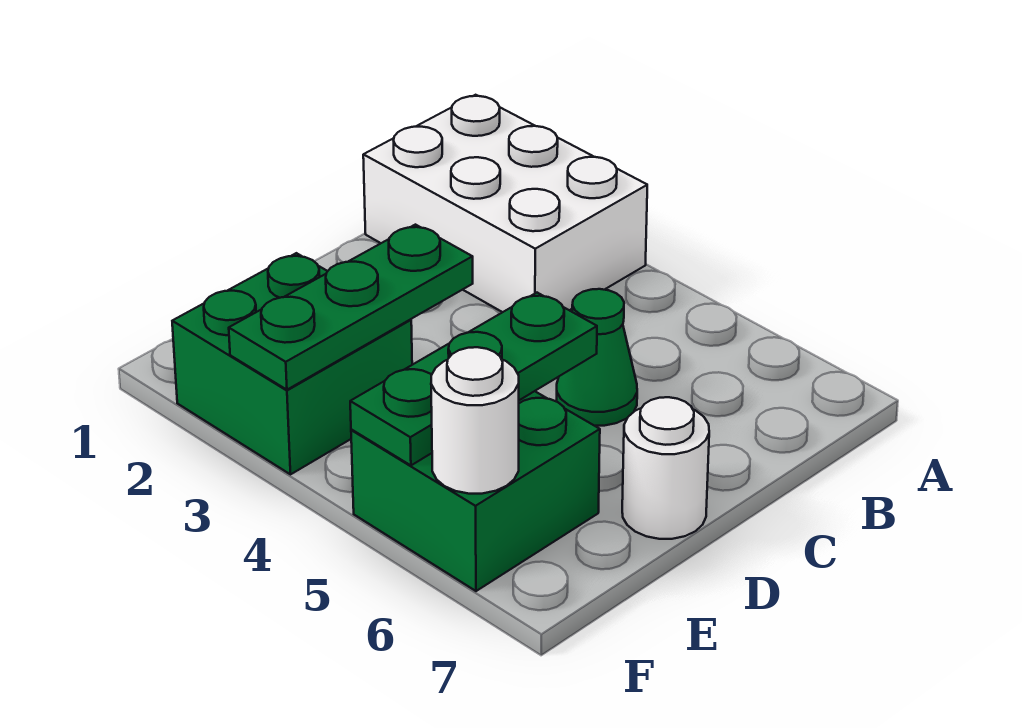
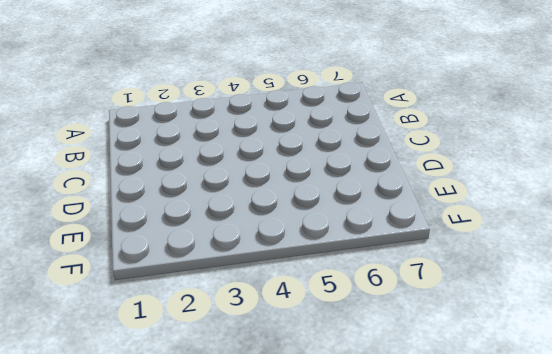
none -> white 2x3 brick [363,95,647,312]
none -> green 1x1 cone [557,289,637,426]

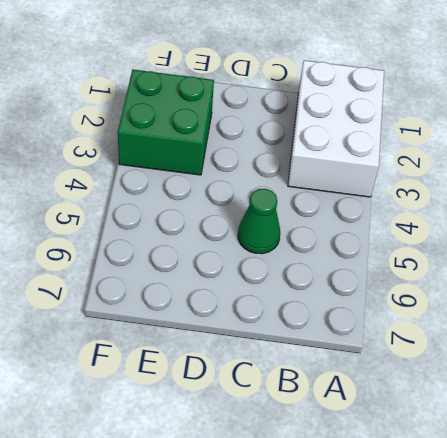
none -> white 1x1 round brick [622,397,709,539]
none -> green 2x2 brick [351,391,600,591]

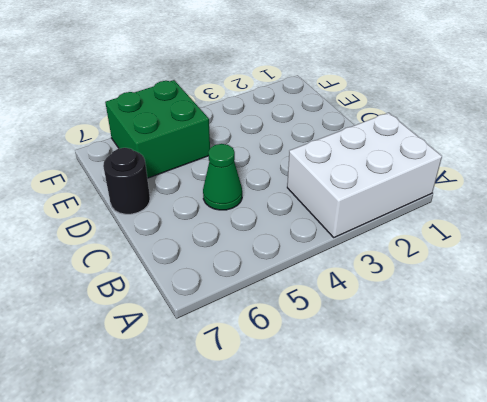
black 1x1 round brick [103,148,150,214] -> white 1x1 round brick [622,397,709,539]
none -> green 2x2 brick [172,253,412,474]
none -> green 1x3 plate [229,225,473,390]

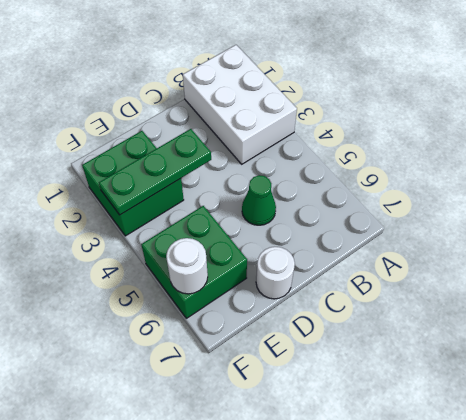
none -> green 1x3 plate [350,293,597,465]

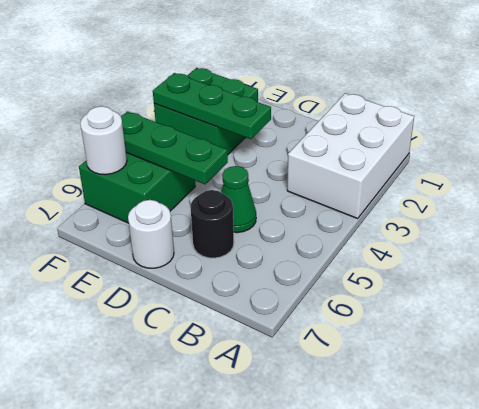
black 1x1 round brick [191,190,234,258] -> none

